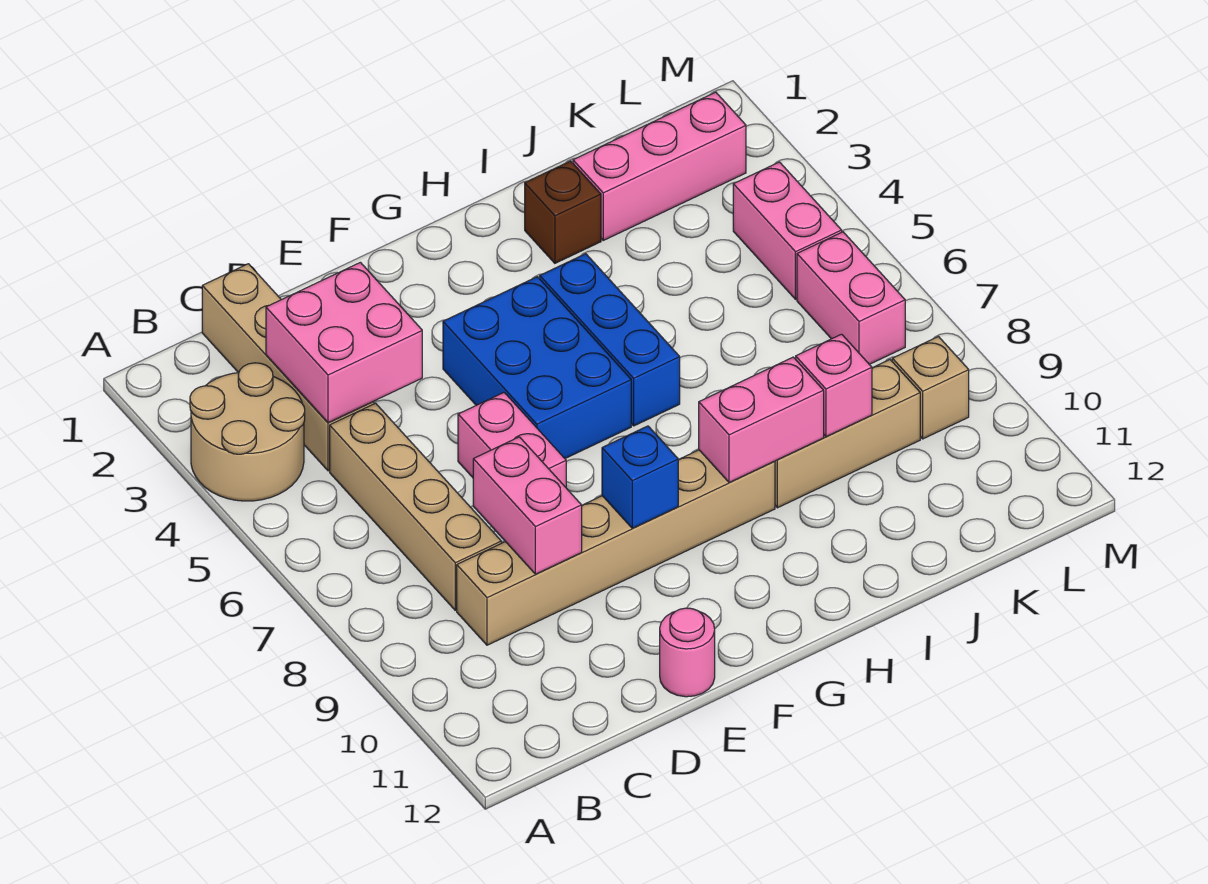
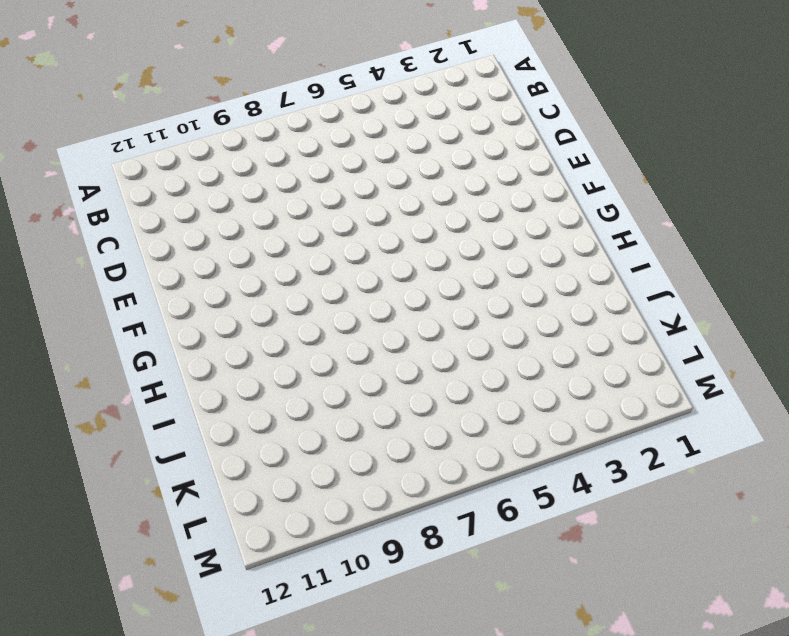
none -> tan 2x2 round brick [190,363,305,501]
none -> tan 1x4 brick [202,264,374,471]
none -> tan 1x4 brick [330,403,501,610]

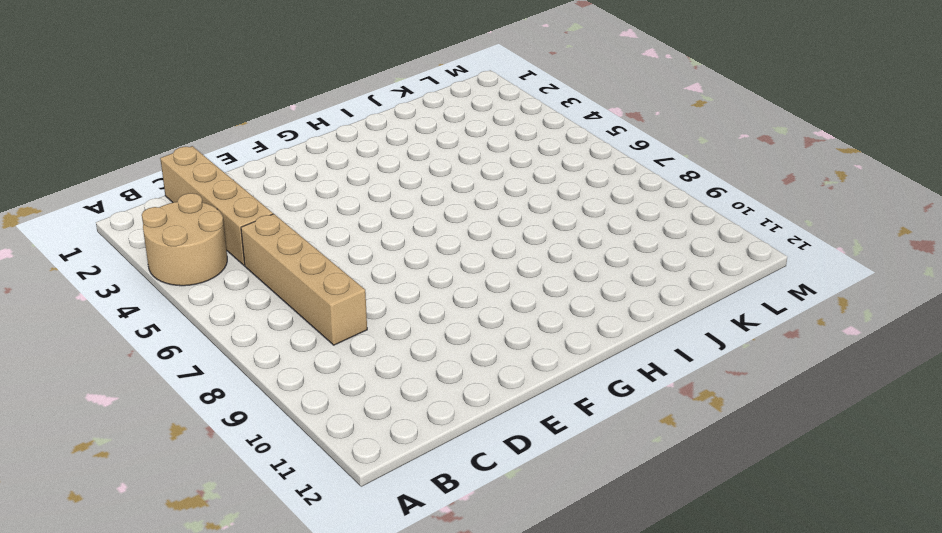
none -> tan 1x6 brick [457,450,775,645]
none -> pink 1x2 brick [458,393,566,487]
none -> pink 1x1 round brick [660,608,715,697]

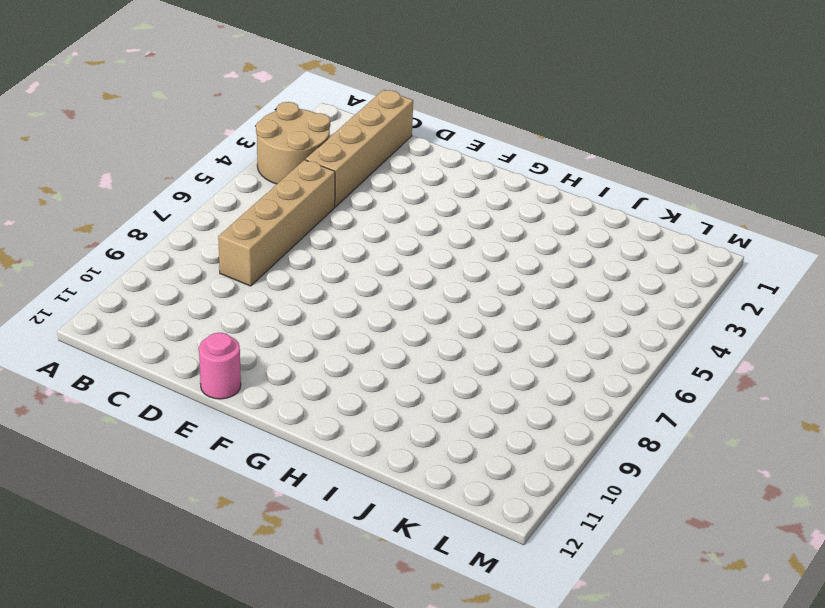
none -> tan 1x6 brick [457,450,775,645]
none -> pink 1x2 brick [458,393,566,487]
none -> blue 2x3 brick [443,277,631,458]

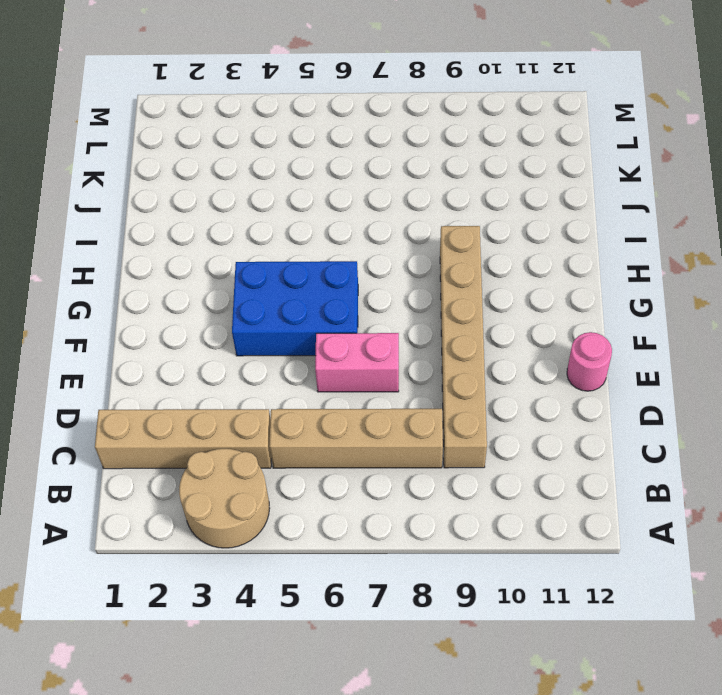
none -> blue 1x3 brick [540,254,680,426]
none -> brown 1x1 brick [525,161,601,263]
none -> tan 1x3 brick [775,360,920,508]

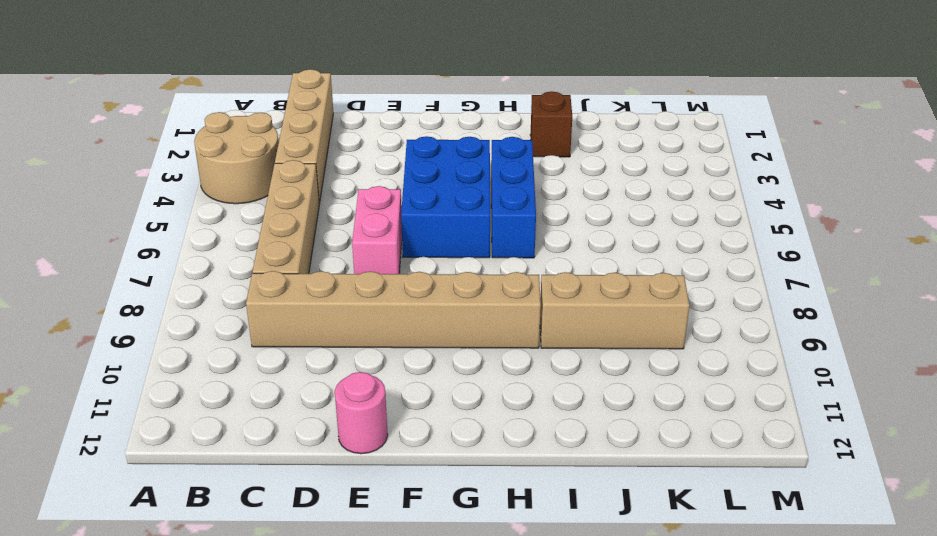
none -> pink 1x3 brick [573,92,746,240]
none -> pink 1x2 brick [733,162,842,299]
none -> pink 1x2 brick [797,232,905,364]

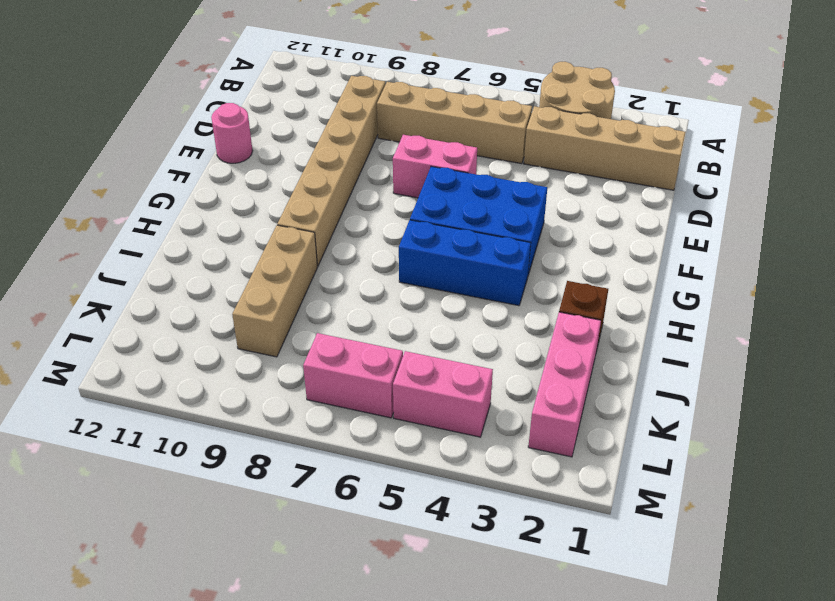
none -> tan 1x1 brick [892,337,969,439]
none -> pink 2x2 brick [266,262,422,423]
none -> pink 1x2 brick [473,437,582,574]

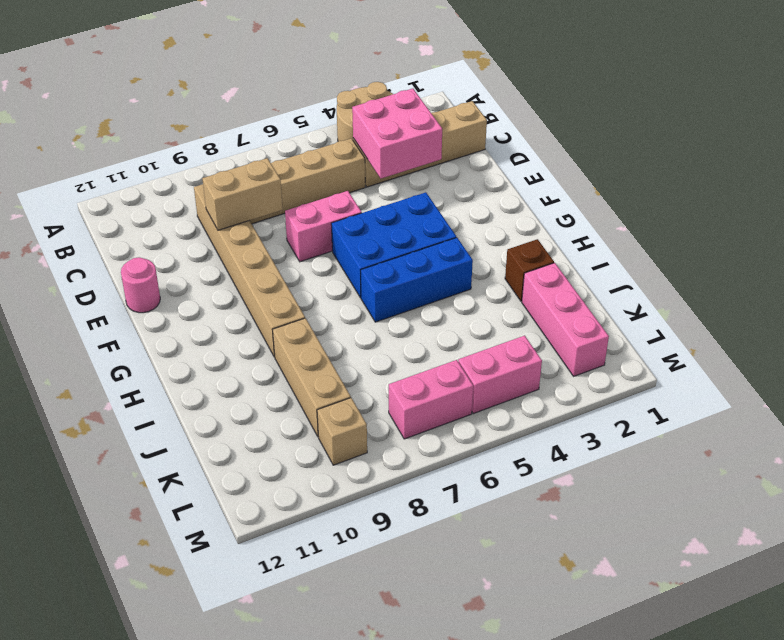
tan 1x2 brick [202,158,283,230] -> pink 1x2 brick [473,437,582,574]
none -> blue 1x1 brick [602,426,678,528]
none -> pink 1x2 brick [699,357,824,482]
none -> pink 1x1 brick [796,334,872,437]

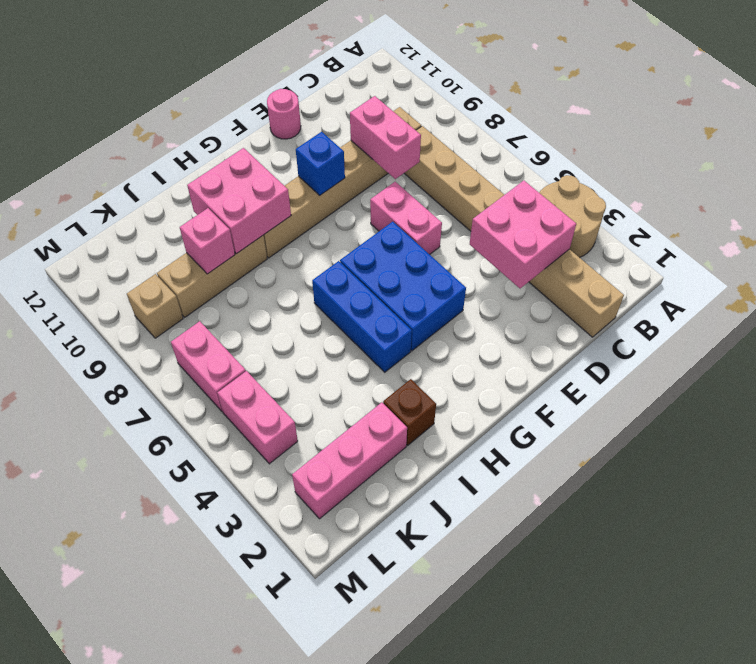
pink 2x2 brick [187,148,291,254] -> pink 1x2 brick [699,357,824,482]

